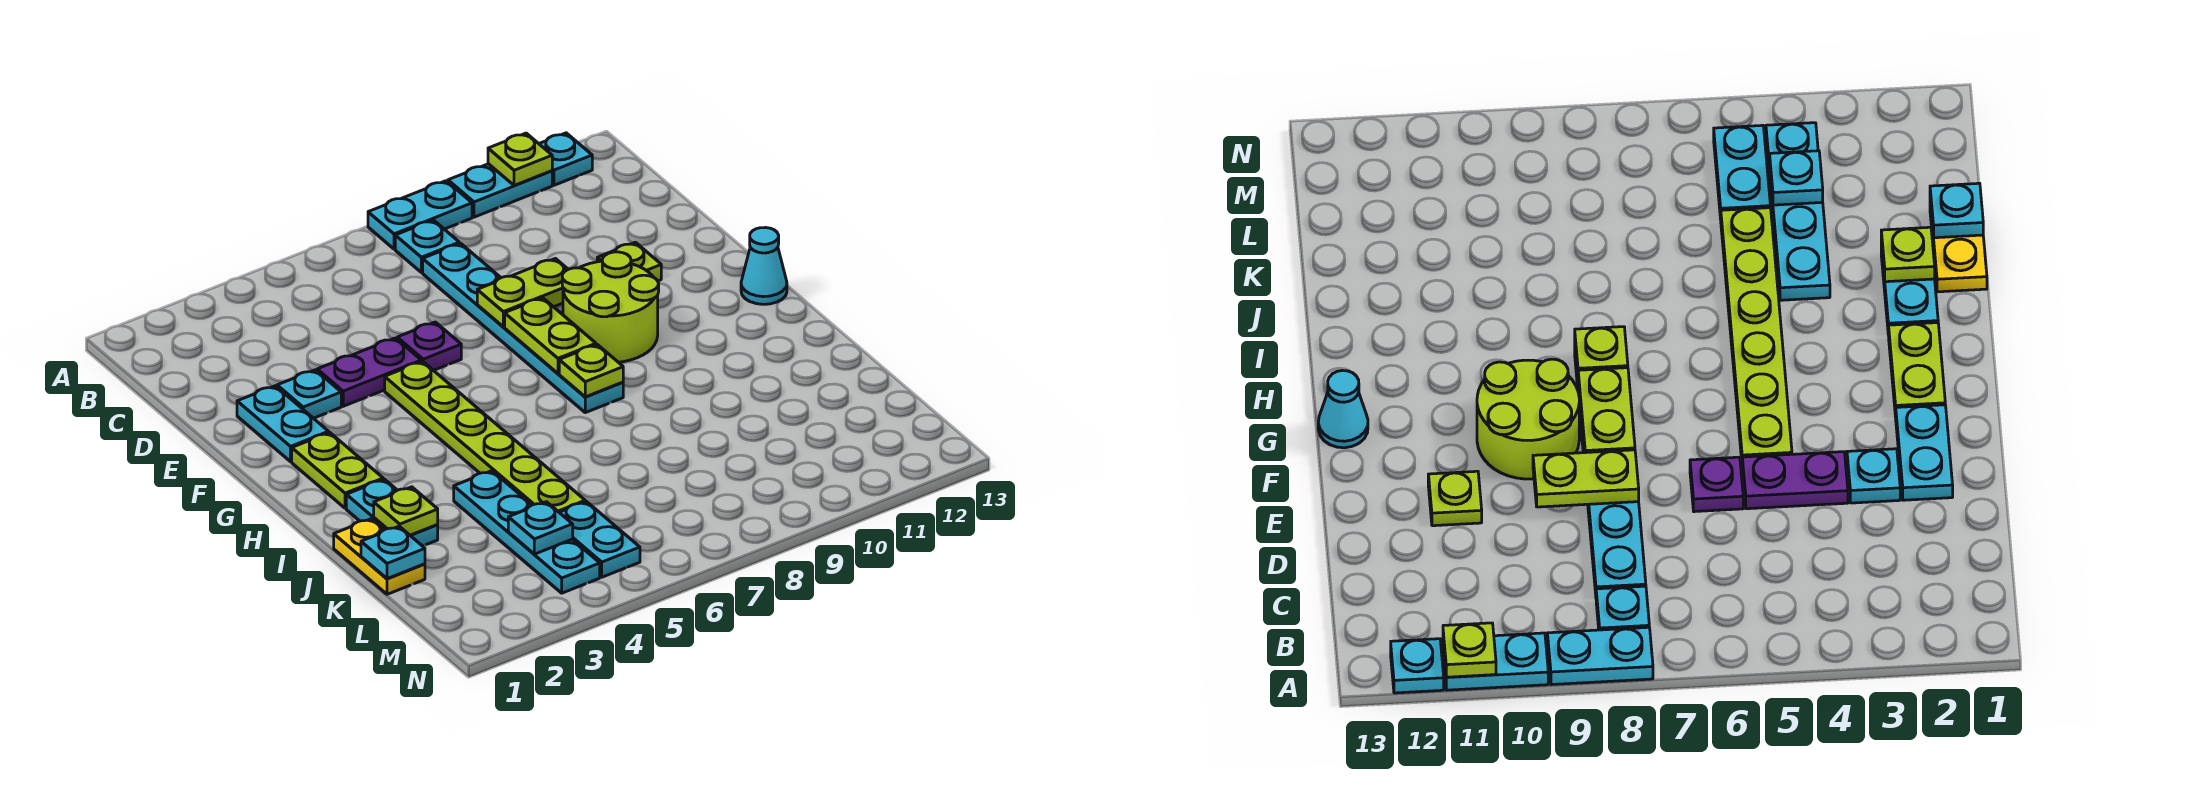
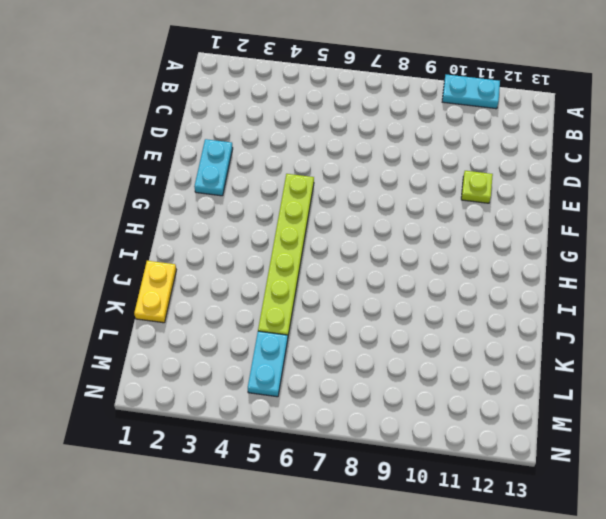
none -> cyan 1x2 plate [368,181,472,249]
none -> cyan 1x1 plate [539,133,592,185]
none -> cyan 1x1 plate [395,220,459,272]

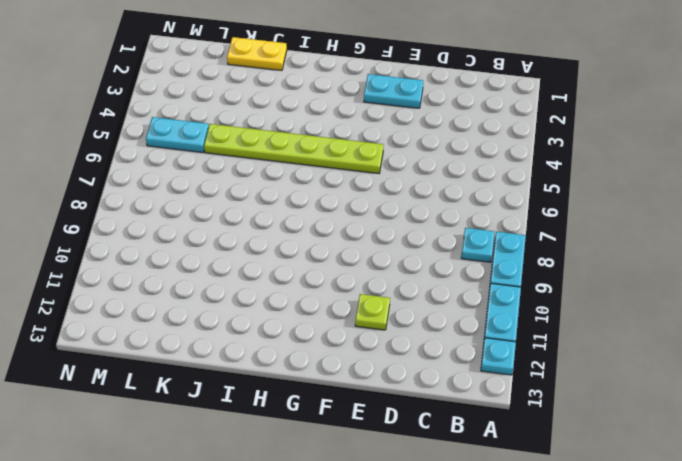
none -> cyan 1x6 plate [423,243,623,413]
none -> cyan 1x1 plate [277,370,341,418]
none -> purple 1x2 plate [317,338,421,406]

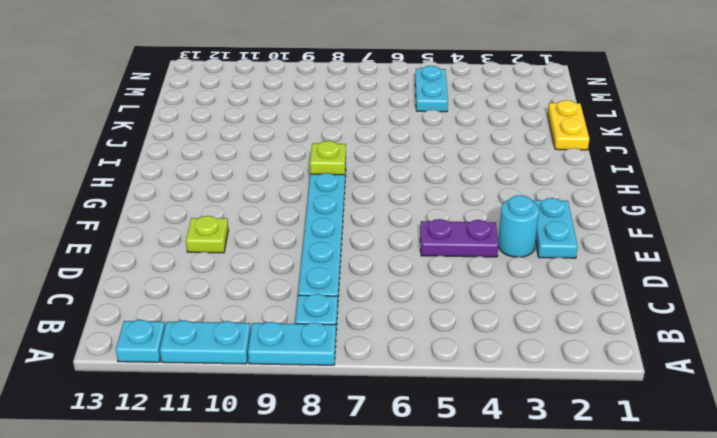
cyan 1x1 round brick [498,195,539,257] -> cyan 1x1 plate [277,370,341,418]
none -> purple 1x1 plate [397,322,461,371]
none -> lime 1x6 plate [385,361,585,512]
none -> lime 2x2 round brick [562,252,659,362]

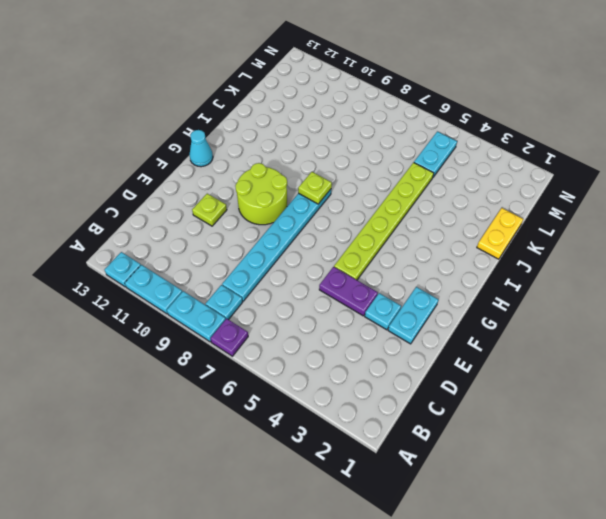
purple 1x1 plate [210,318,248,356] -> purple 1x1 plate moved to [397,322,461,371]
none -> lime 1x2 plate [292,433,383,508]
none -> cyan 1x2 plate [346,479,438,546]
none -> cyan 1x4 plate [454,471,600,593]

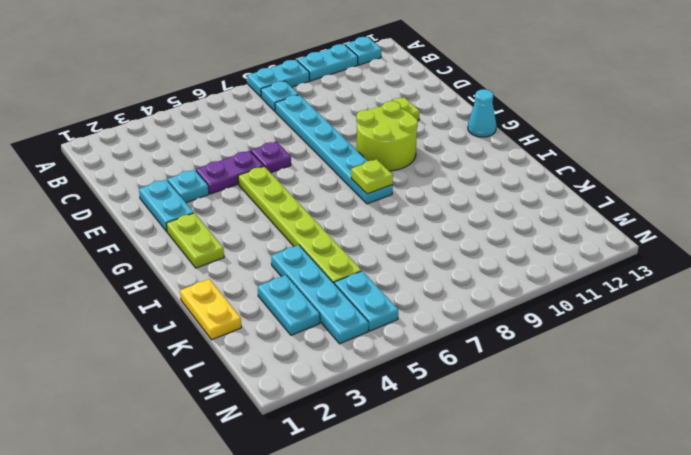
cyan 1x2 plate [258,275,320,335] -> cyan 1x2 plate moved to [346,479,438,546]
none -> lime 1x1 plate [488,133,552,186]
none -> lime 1x2 plate [477,258,568,327]
none -> lime 1x2 plate [505,298,596,373]

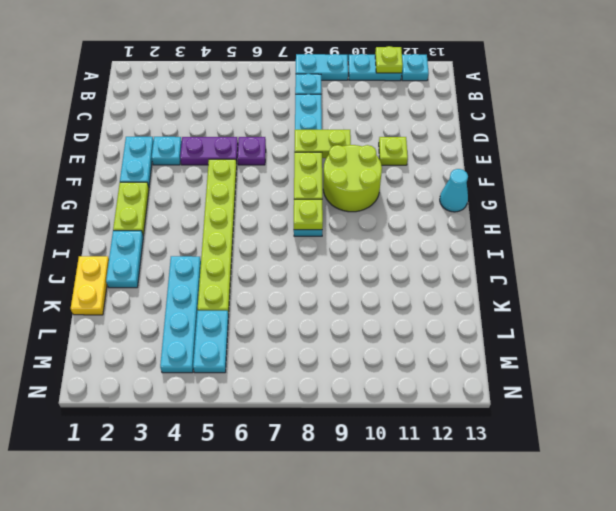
none -> lime 1x1 plate [374,487,438,535]
none -> cyan 1x1 plate [361,526,425,579]
none -> cyan 1x1 plate [508,502,573,554]

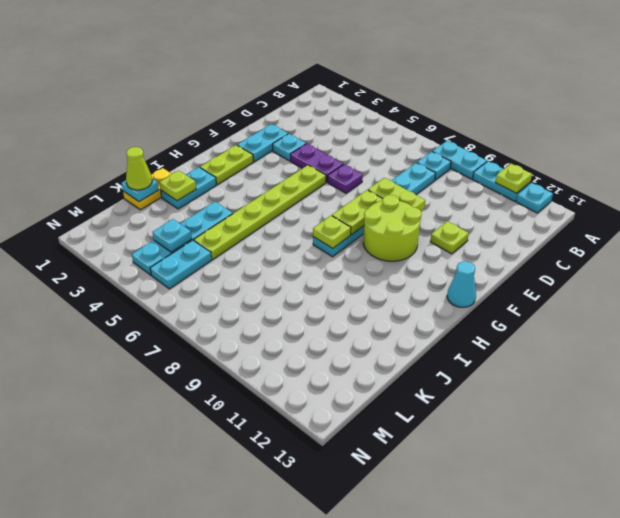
lime 1x1 cone [126,147,152,190] -> none

